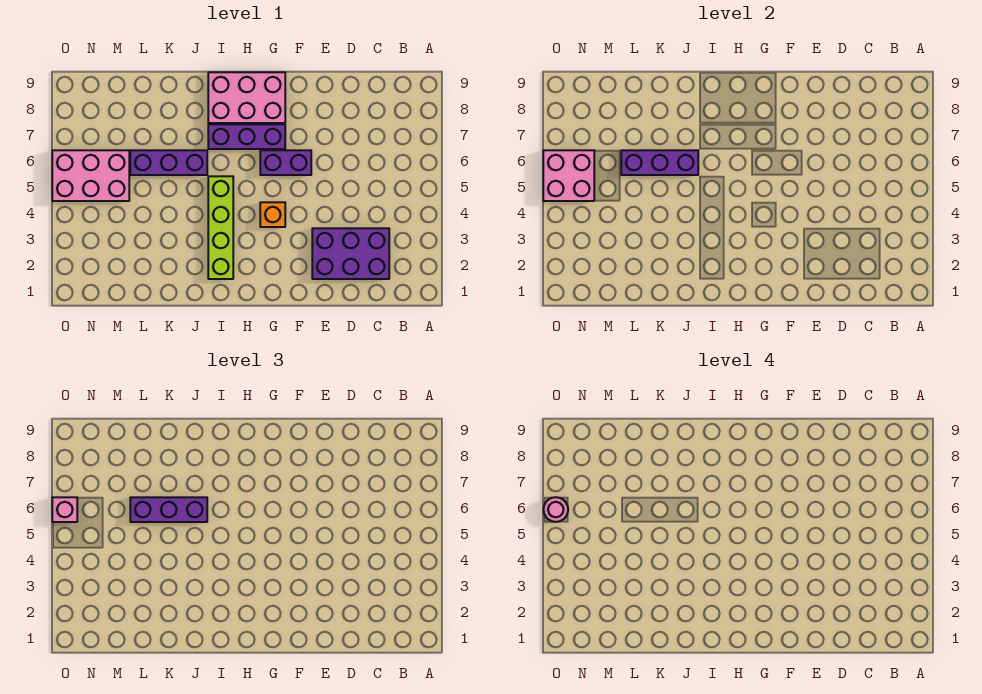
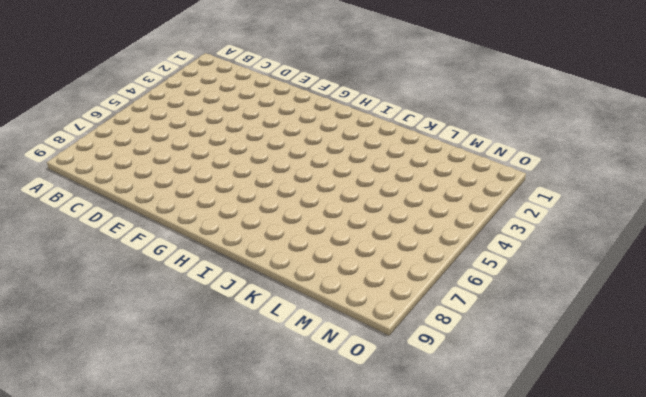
none -> purple 2x3 brick [312,228,389,279]
none -> purple 1x2 brick [260,150,311,175]
none -> orange 1x1 brick [260,202,285,227]

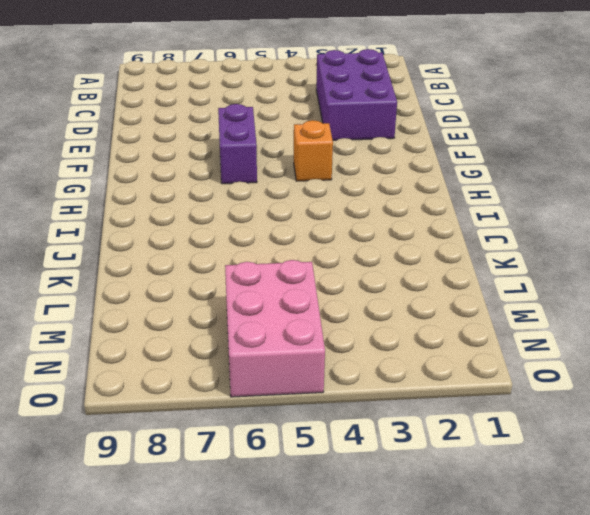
none -> purple 1x3 brick [208,124,285,149]
none -> pink 2x3 brick [208,72,285,123]
none -> lime 1x4 brick [208,176,233,279]

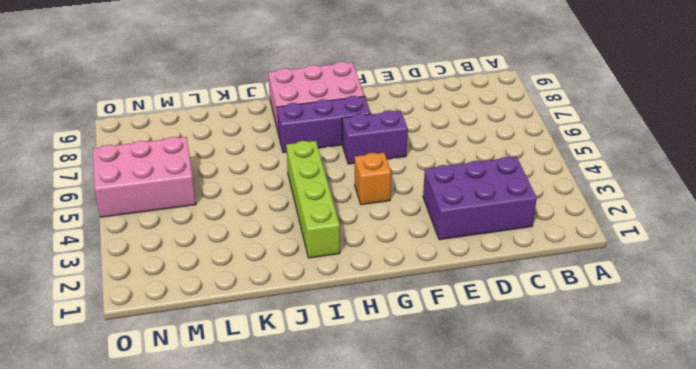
none -> purple 1x3 brick [130,150,207,175]
none -> purple 1x3 brick [621,150,698,175]
none -> pink 2x2 brick [543,150,594,201]

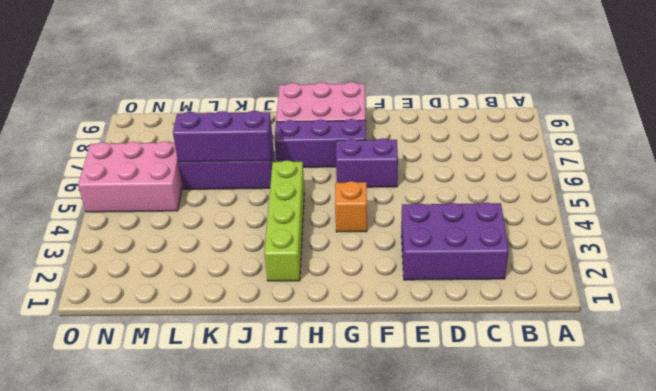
none -> pink 2x2 brick [543,150,594,201]
none -> purple 1x3 brick [130,497,207,522]
none -> pink 1x1 brick [52,497,77,522]

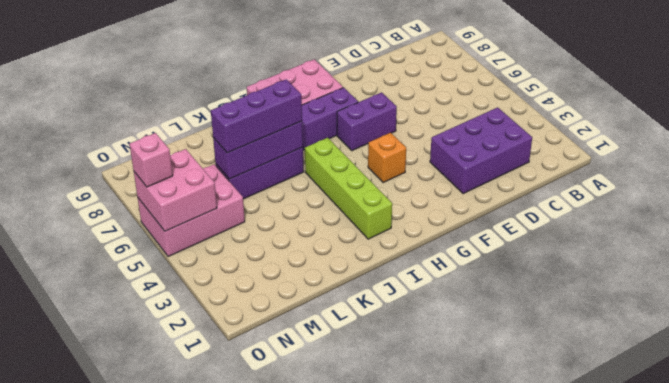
none -> pink 1x1 round brick [544,497,568,522]

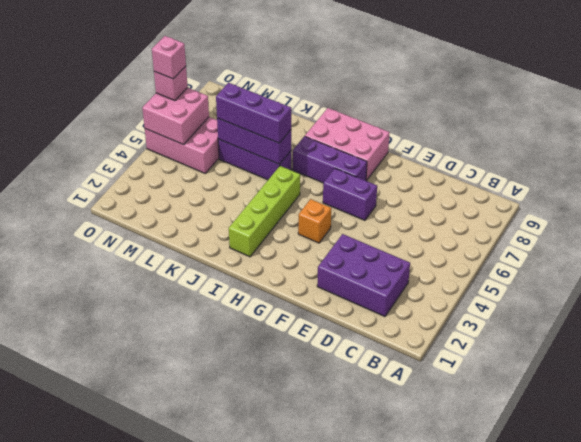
pink 1x1 brick [152,36,186,79] -> pink 1x1 round brick [544,497,568,522]

